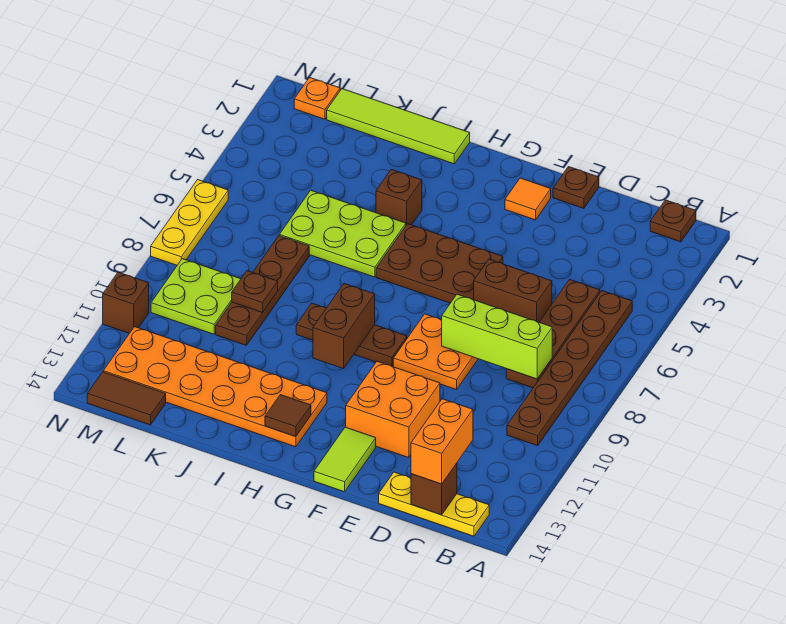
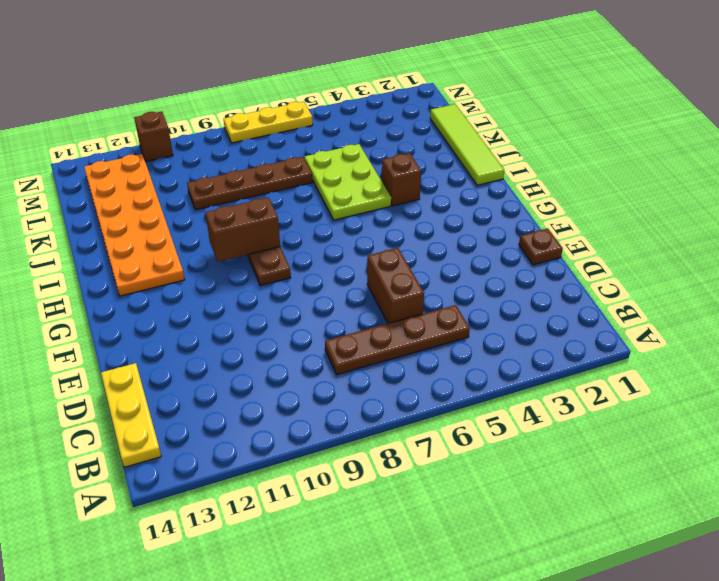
none -> brown 1x1 plate [650,200,696,242]
none -> brown 1x6 plate [507,291,632,446]
none -> orange 2x2 plate [393,314,478,390]

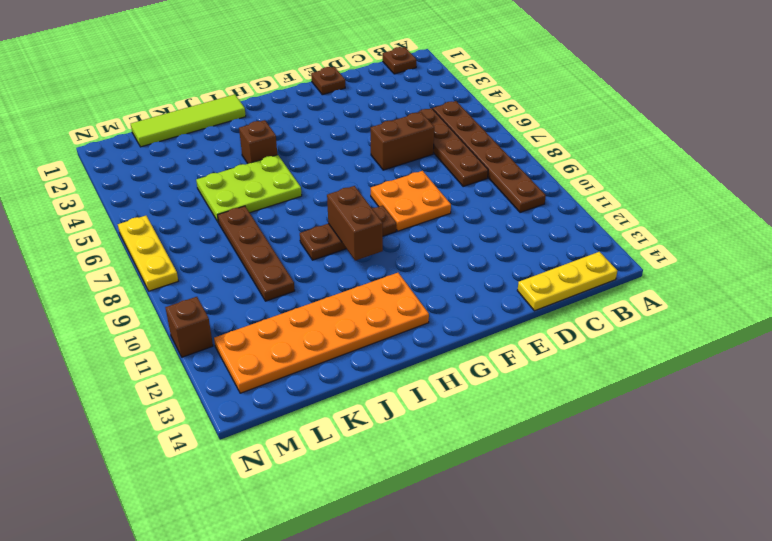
none -> orange 2x2 brick [346,361,440,458]
none -> orange 1x1 tile [505,178,551,220]
none -> brown 2x3 plate [376,224,503,303]

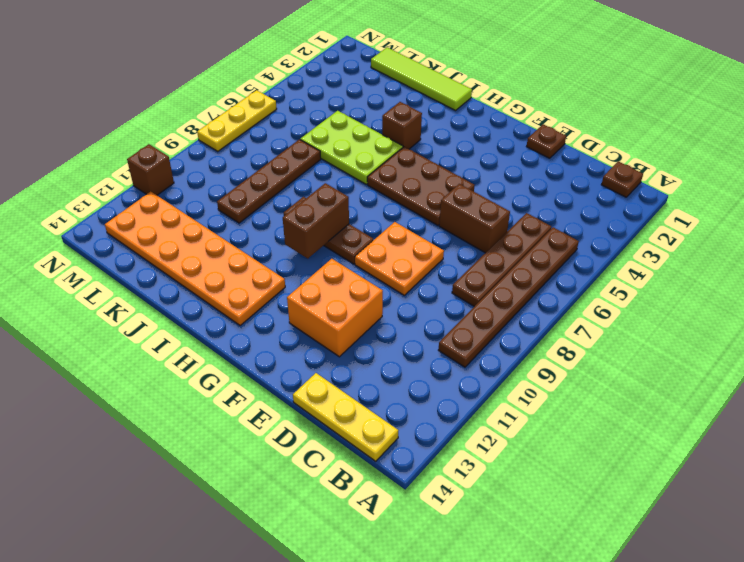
none -> orange 1x1 tile [505,178,551,220]
none -> lime 1x2 tile [314,427,376,492]
none -> lime 2x2 plate [151,259,241,334]

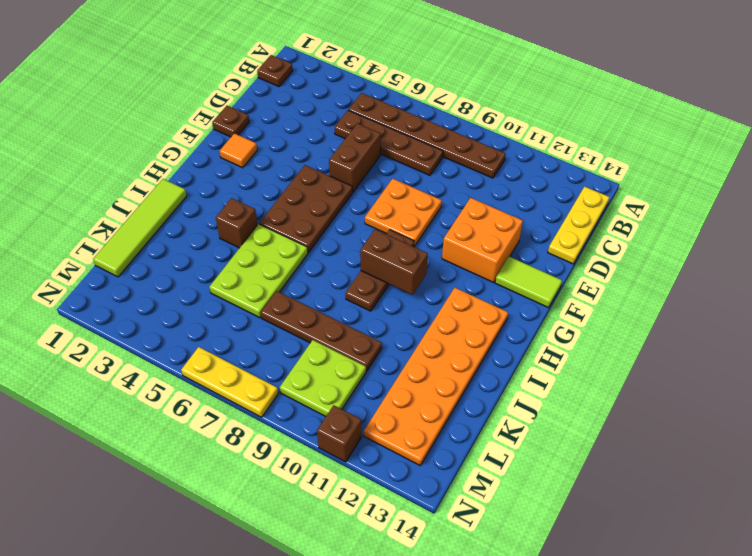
none -> brown 1x2 tile [87,372,166,425]
none -> orange 1x1 plate [294,77,340,119]
none -> lime 1x3 brick [442,294,552,379]

